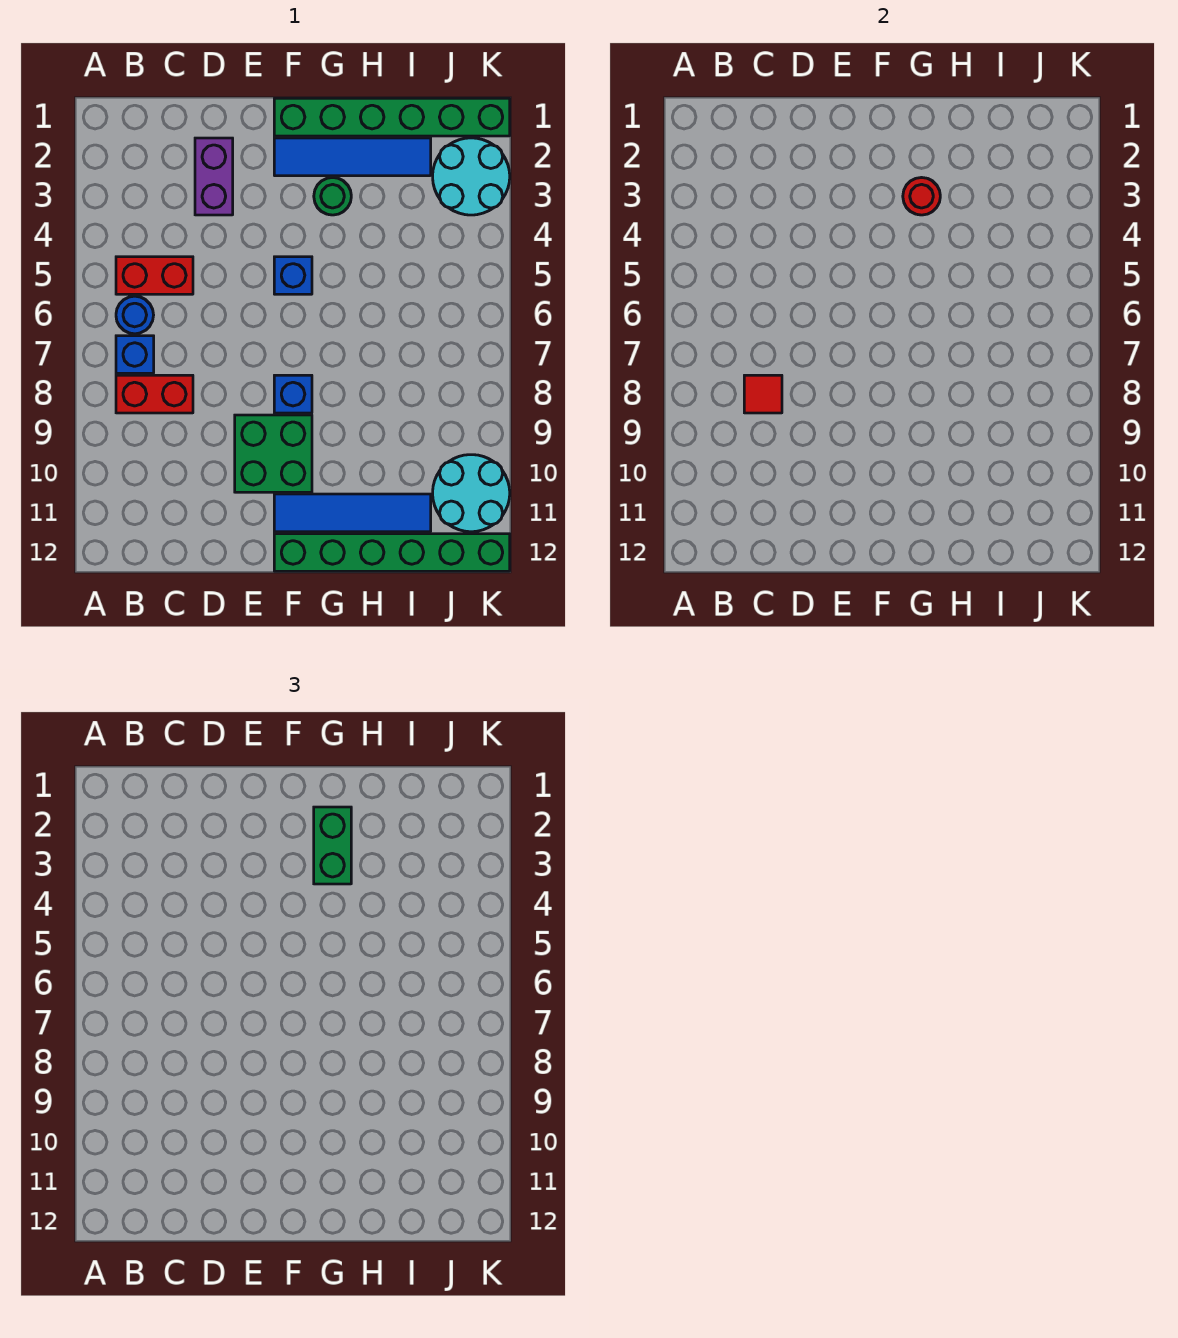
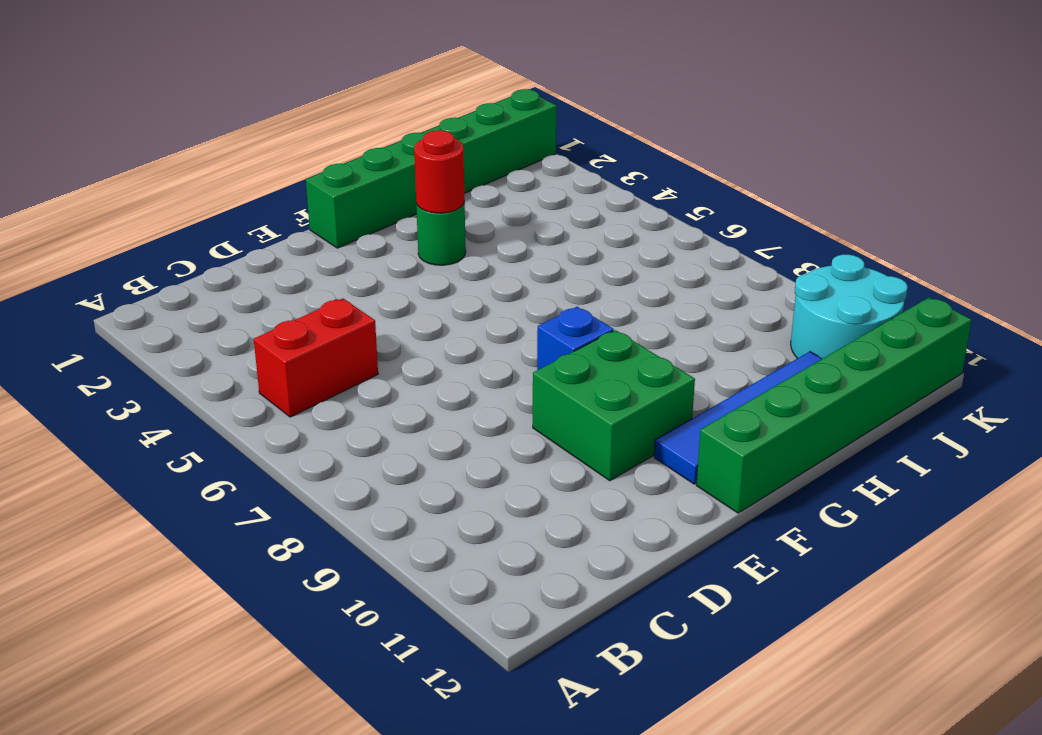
none -> blue 1x1 round brick [116,296,154,334]
none -> blue 1x1 brick [116,336,154,373]
none -> red 1x2 brick [116,375,193,413]

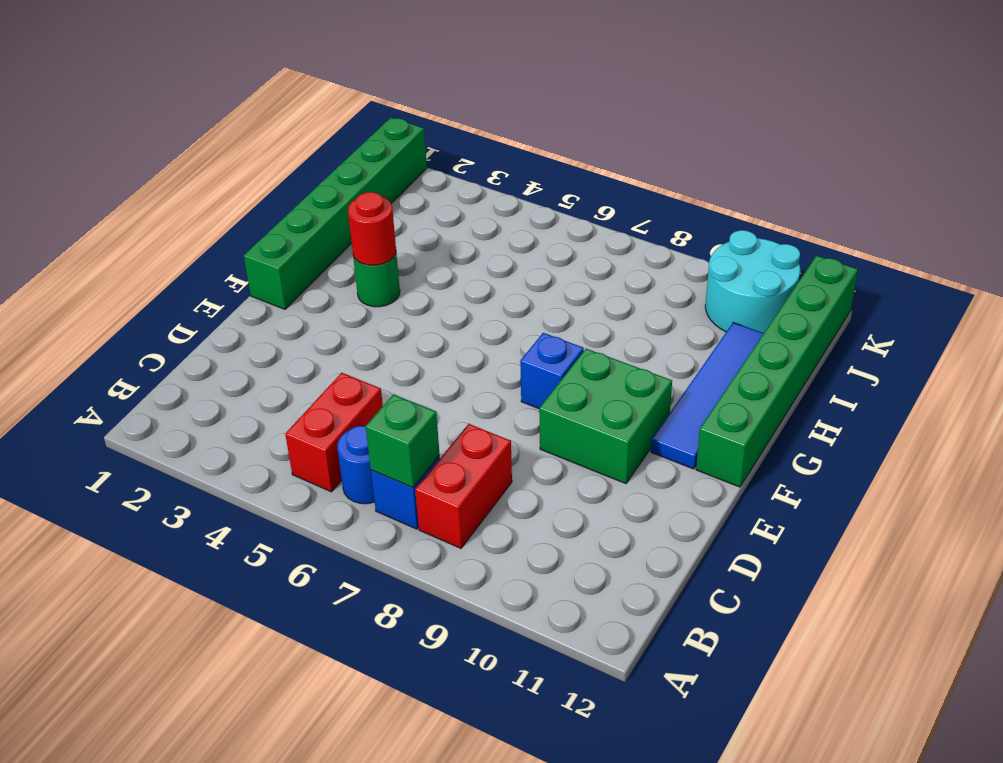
green 1x1 brick [366,394,440,487] -> none
none -> purple 1x2 brick [195,138,233,215]
none -> blue 1x4 tile [274,138,431,176]
none -> blue 1x1 brick [274,257,312,294]

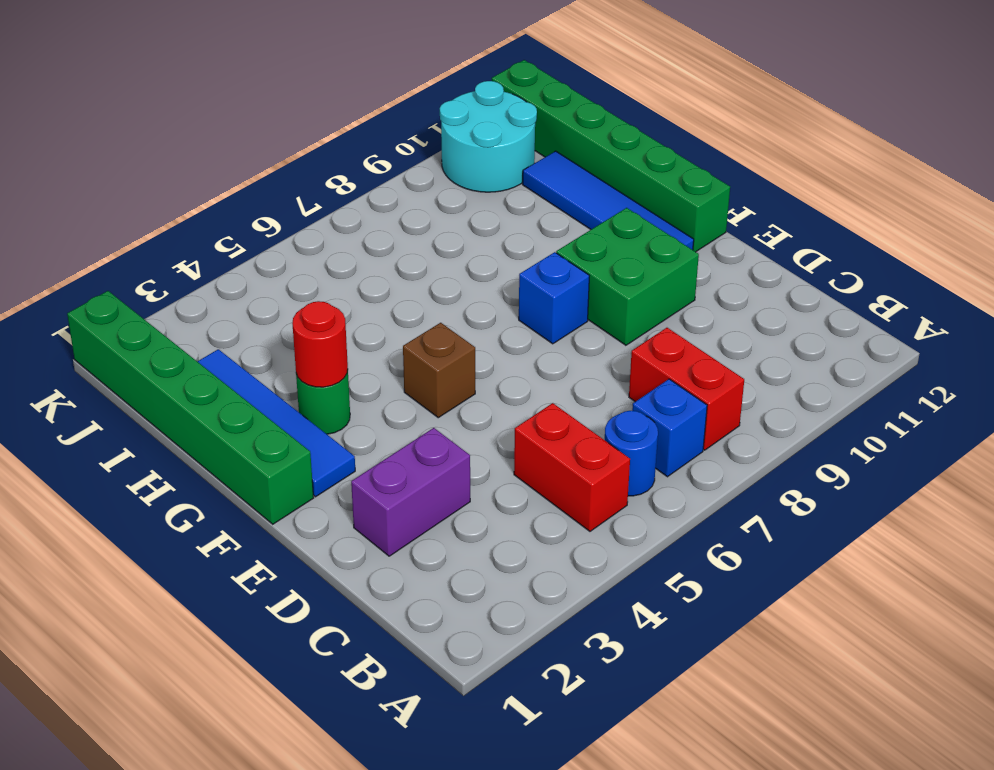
brown 1x1 brick [403,323,475,418] -> blue 1x1 brick [274,257,312,294]
none -> cyan 2x2 round brick [433,138,510,215]
none -> red 1x1 tile [744,375,782,413]
none -> green 1x2 brick [314,807,351,884]

